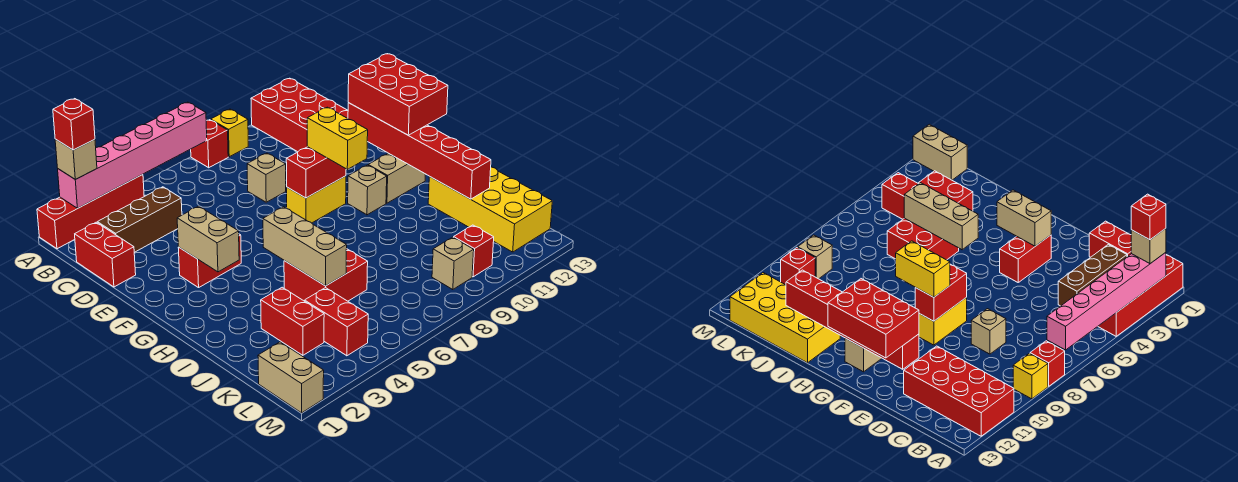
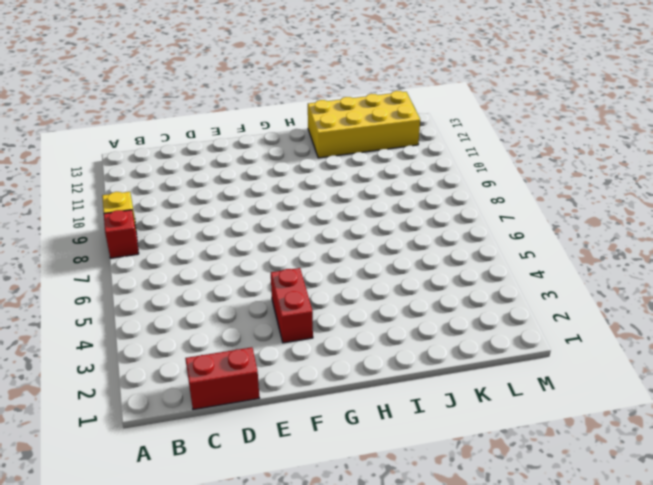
none -> red 1x4 brick [37,175,144,249]
none -> red 2x4 brick [251,78,348,152]
none -> brown 1x3 brick [97,187,182,252]

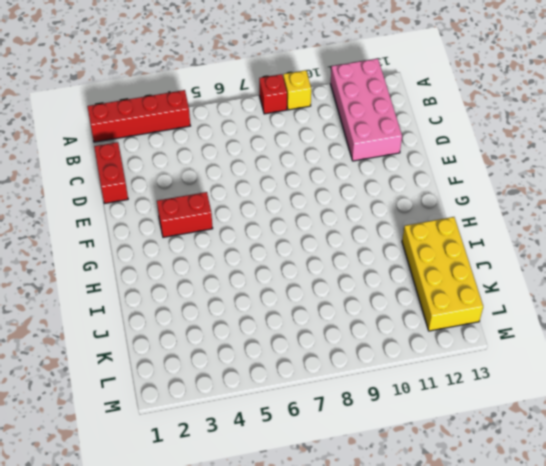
pink 2x4 brick [330,59,402,161] -> red 2x4 brick [251,78,348,152]
none -> brown 1x3 brick [97,187,182,252]
none -> tan 1x1 brick [247,153,286,202]
none -> yellow 1x2 brick [287,176,346,223]

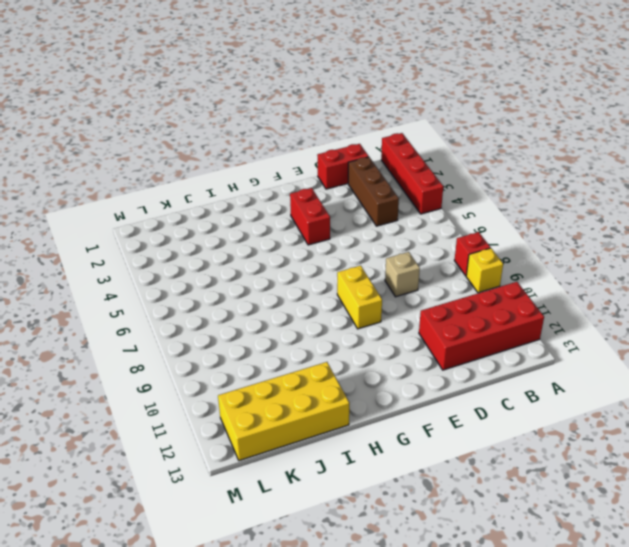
none -> tan 1x1 brick [348,165,387,215]
none -> tan 1x2 brick [368,153,425,203]
none -> red 2x2 brick [284,249,368,301]

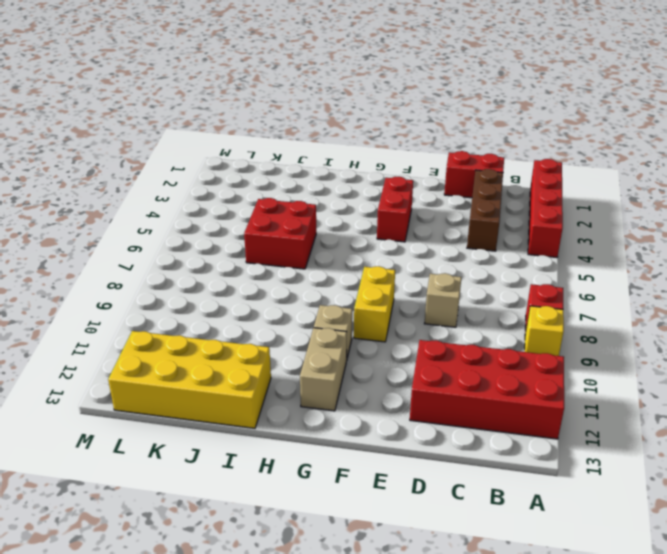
none -> red 1x2 brick [261,287,324,355]
none -> red 1x2 brick [305,288,368,356]
none -> tan 1x2 brick [258,342,324,413]

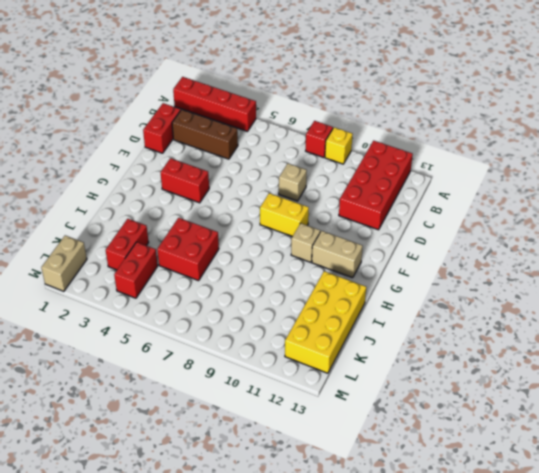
none -> tan 1x1 brick [432,237,474,290]
none -> red 1x1 brick [454,225,494,277]
none -> pink 1x6 brick [58,102,207,208]

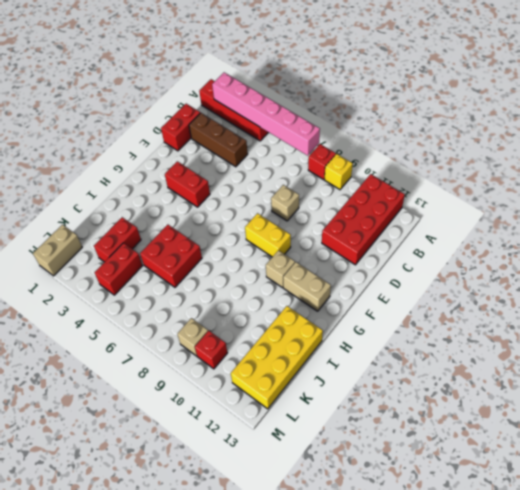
none -> red 1x6 brick [348,103,491,199]
none -> tan 1x2 brick [177,206,239,272]
none -> red 1x2 brick [286,147,346,198]

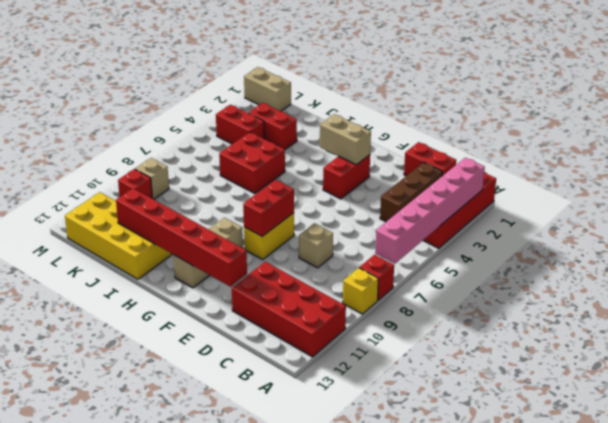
none -> tan 1x3 brick [263,207,347,286]
none -> tan 1x1 brick [55,139,97,179]
none -> red 2x3 brick [348,54,448,135]

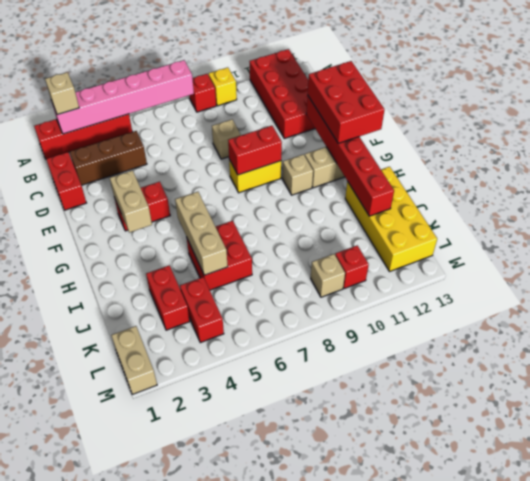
none -> yellow 1x2 brick [307,107,368,169]
none -> red 1x1 brick [53,99,95,150]

